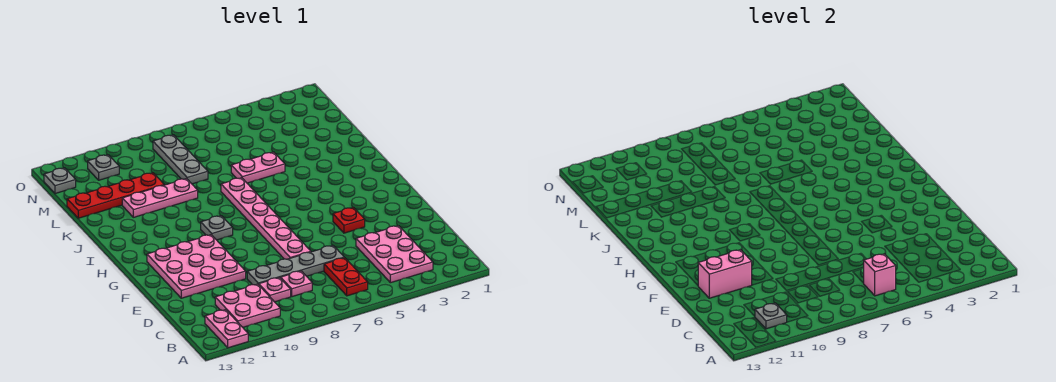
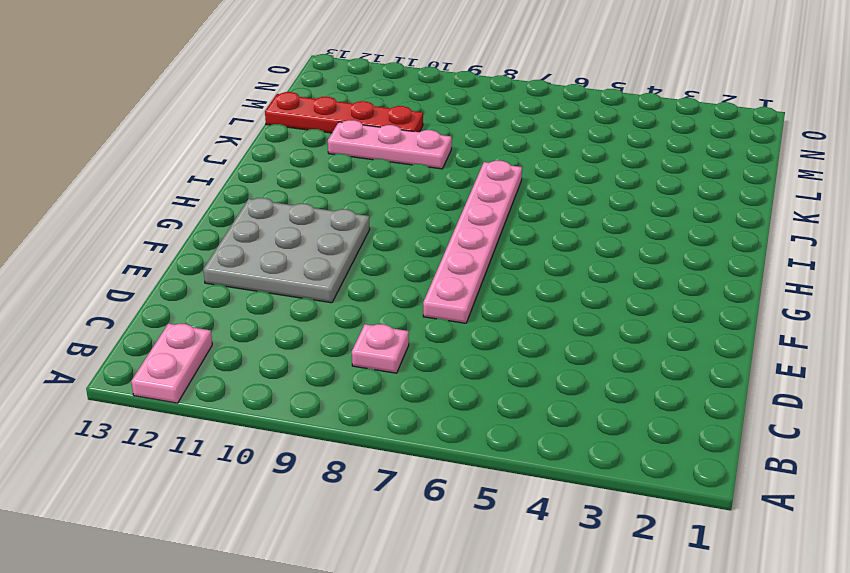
grey 3x3 plate [203,198,370,303] -> pink 3x3 plate [147,235,246,298]
none -> pink 2x3 plate [356,226,433,283]
none -> red 1x2 plate [324,258,368,296]
none -> pink 2x2 plate [215,284,280,327]

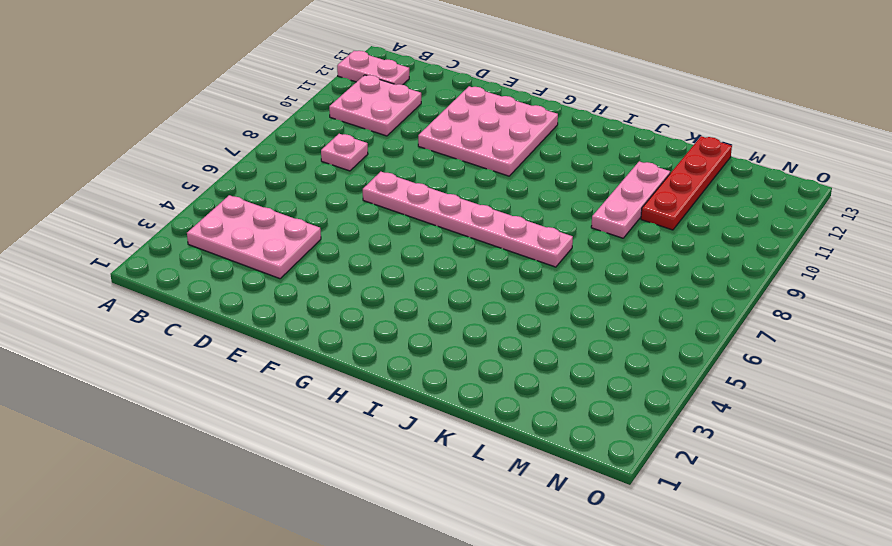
none -> red 1x2 plate [324,258,368,296]
none -> pink 1x1 plate [259,278,291,302]
none -> grey 1x4 plate [247,245,344,285]

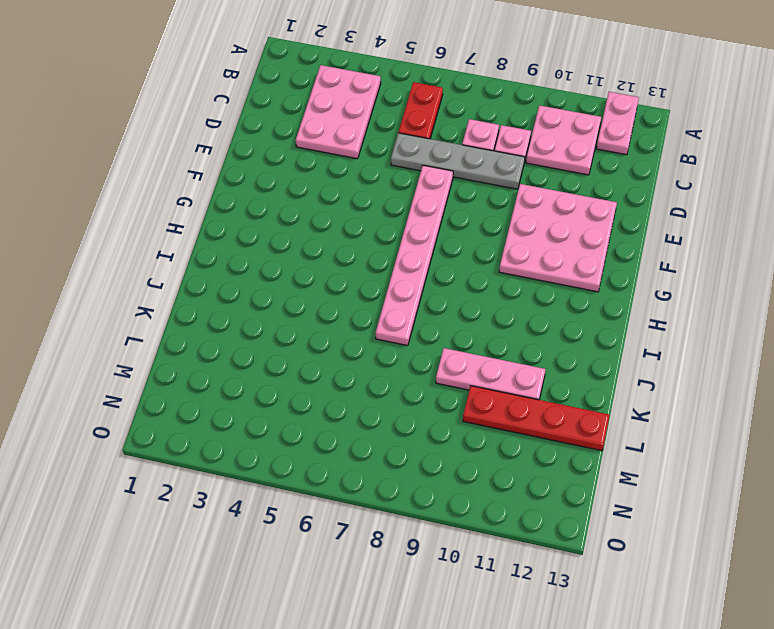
none -> red 1x1 plate [333,208,365,233]
none -> grey 1x1 plate [201,216,233,240]
none -> pink 1x2 plate [231,152,285,183]

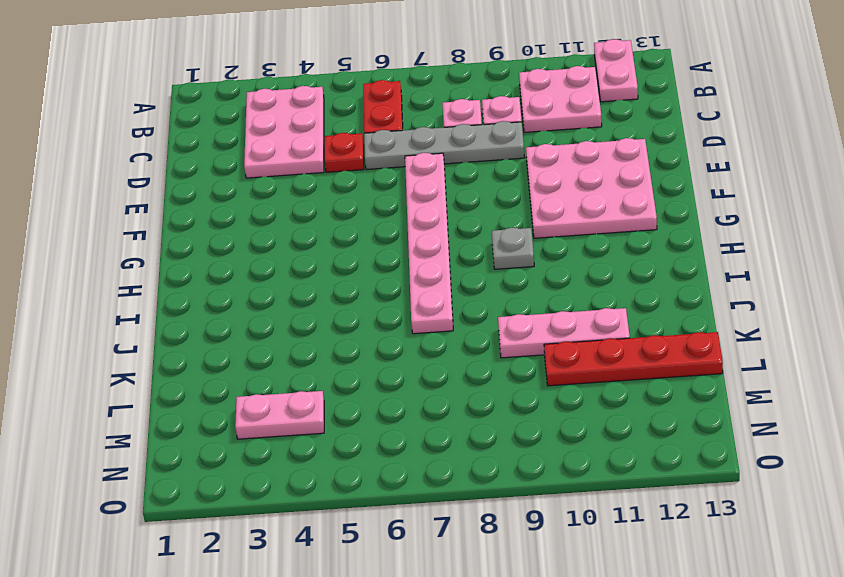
red 1x1 plate [324,133,364,172] -> red 1x1 plate moved to [333,208,365,233]
pink 1x2 plate [235,391,324,439] -> pink 1x2 plate moved to [231,152,285,183]
none -> grey 1x3 plate [153,135,208,184]
none -> grey 1x1 plate [88,155,119,180]
none -> grey 1x1 plate [44,168,76,194]

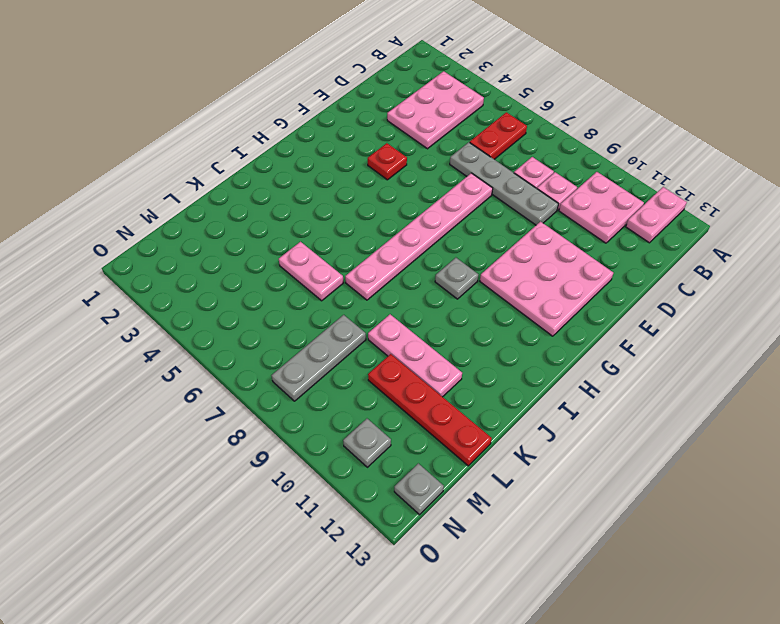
none -> pink 1x1 brick [864,254,896,296]
none -> grey 1x1 plate [755,303,787,329]
none -> pink 1x2 brick [698,250,752,298]

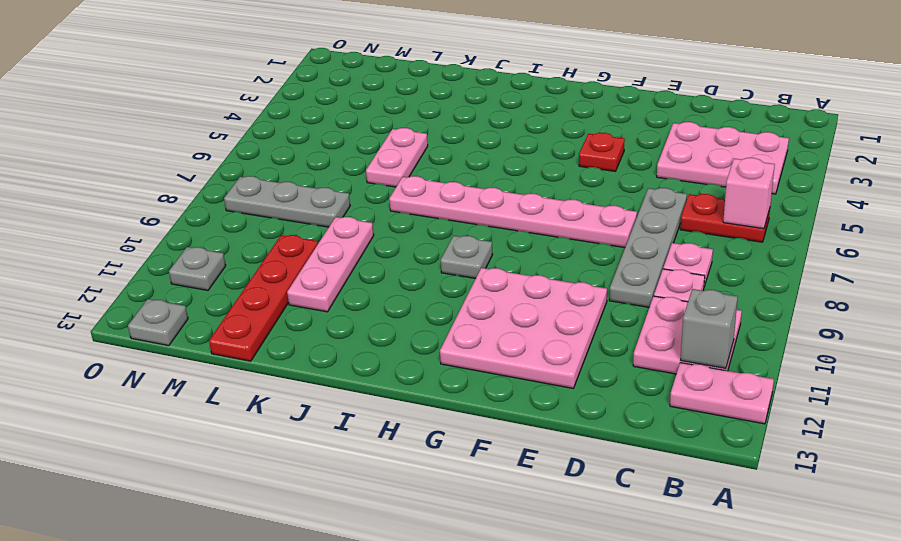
grey 1x1 brick [681,289,738,368] -> grey 1x1 plate [755,303,787,329]
none -> pink 1x2 brick [698,250,752,298]

